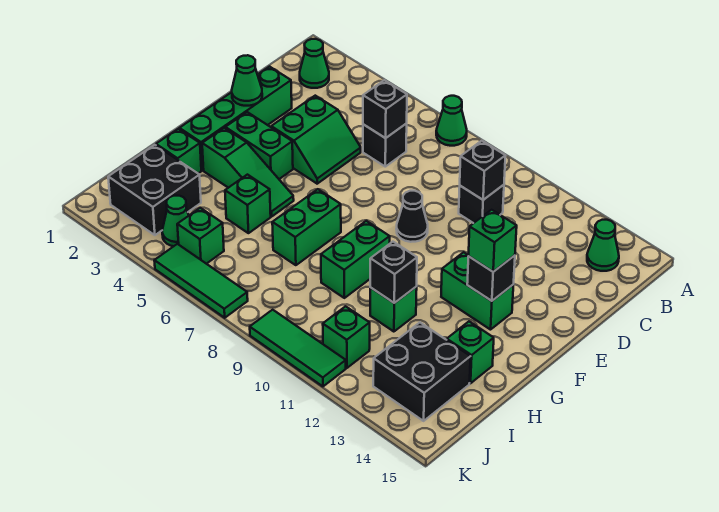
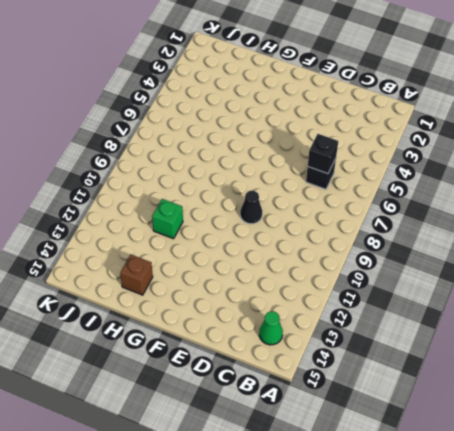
brown 1x1 brick [120,255,153,295] -> green 1x1 brick [447,322,494,383]
none -> green 1x1 cone [436,96,467,146]
none -> green 1x1 cone [300,39,329,88]
none -> black 1x1 brick [459,185,504,223]
none -> green 1x4 brick [179,67,292,170]

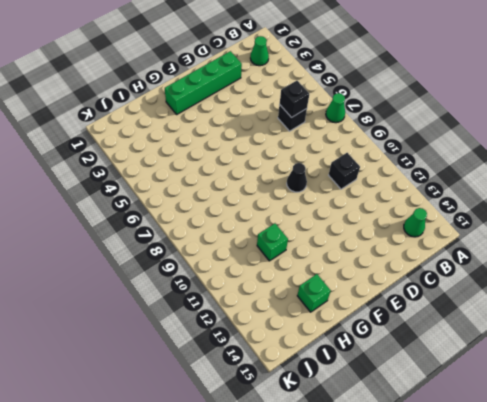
none -> green 2x2 slope [271,96,361,184]
none -> green 1x2 brick [225,112,293,179]
none -> green 1x2 brick [441,252,514,330]
none -> green 1x3 slope [202,128,294,216]

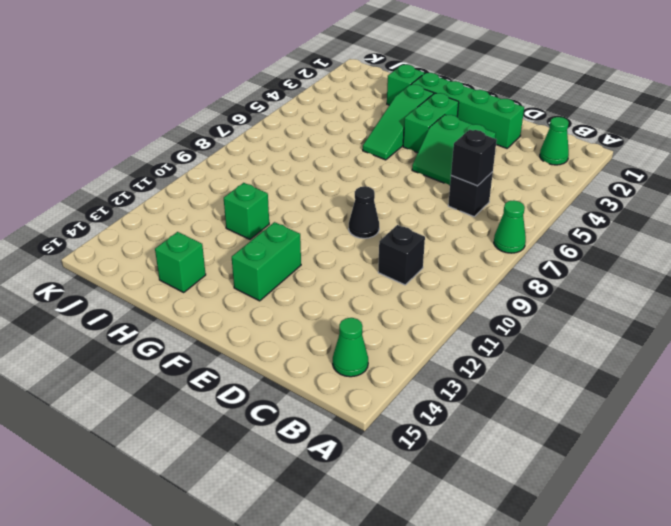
none -> green 1x2 brick [272,189,341,265]
none -> green 1x2 brick [321,221,390,298]
none -> green 1x1 brick [225,175,271,233]
none -> black 2x2 brick [108,145,201,235]

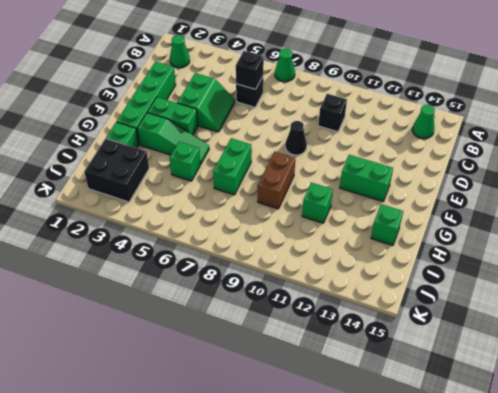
brown 1x2 brick [258,152,295,209] -> green 1x2 brick [321,221,390,298]
none -> black 2x2 brick [373,323,471,421]
none -> green 1x1 cone [162,196,189,246]
none -> green 1x1 brick [177,208,224,264]
none -> green 1x1 brick [323,306,370,368]

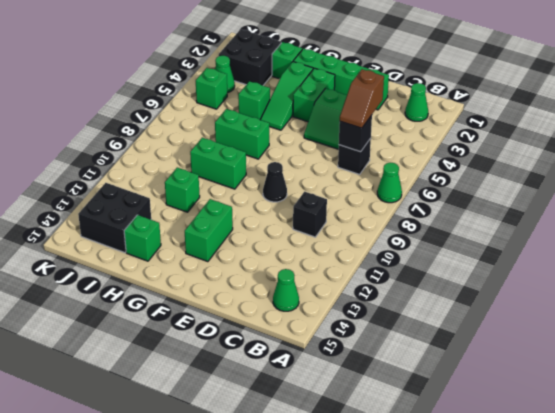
brown 1x2 slope [340,69,384,128] -> none
none -> green 1x1 brick [323,306,370,368]
none -> green 1x3 tile [154,244,248,318]
none -> green 1x3 tile [250,310,346,386]
none -> black 1x1 brick [460,141,506,200]

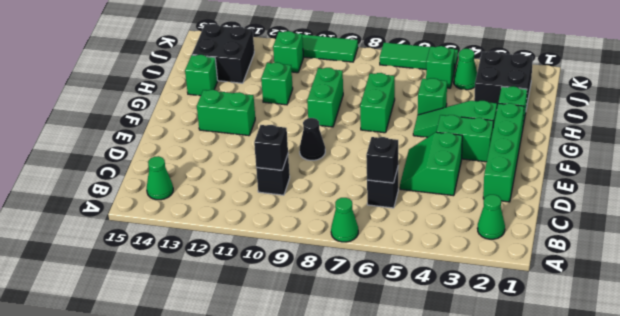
none -> green 1x1 cone [232,55,262,106]
none -> black 1x1 brick [467,255,515,301]
none -> black 1x1 brick [370,242,417,303]
none -> green 1x1 brick [469,210,517,272]

